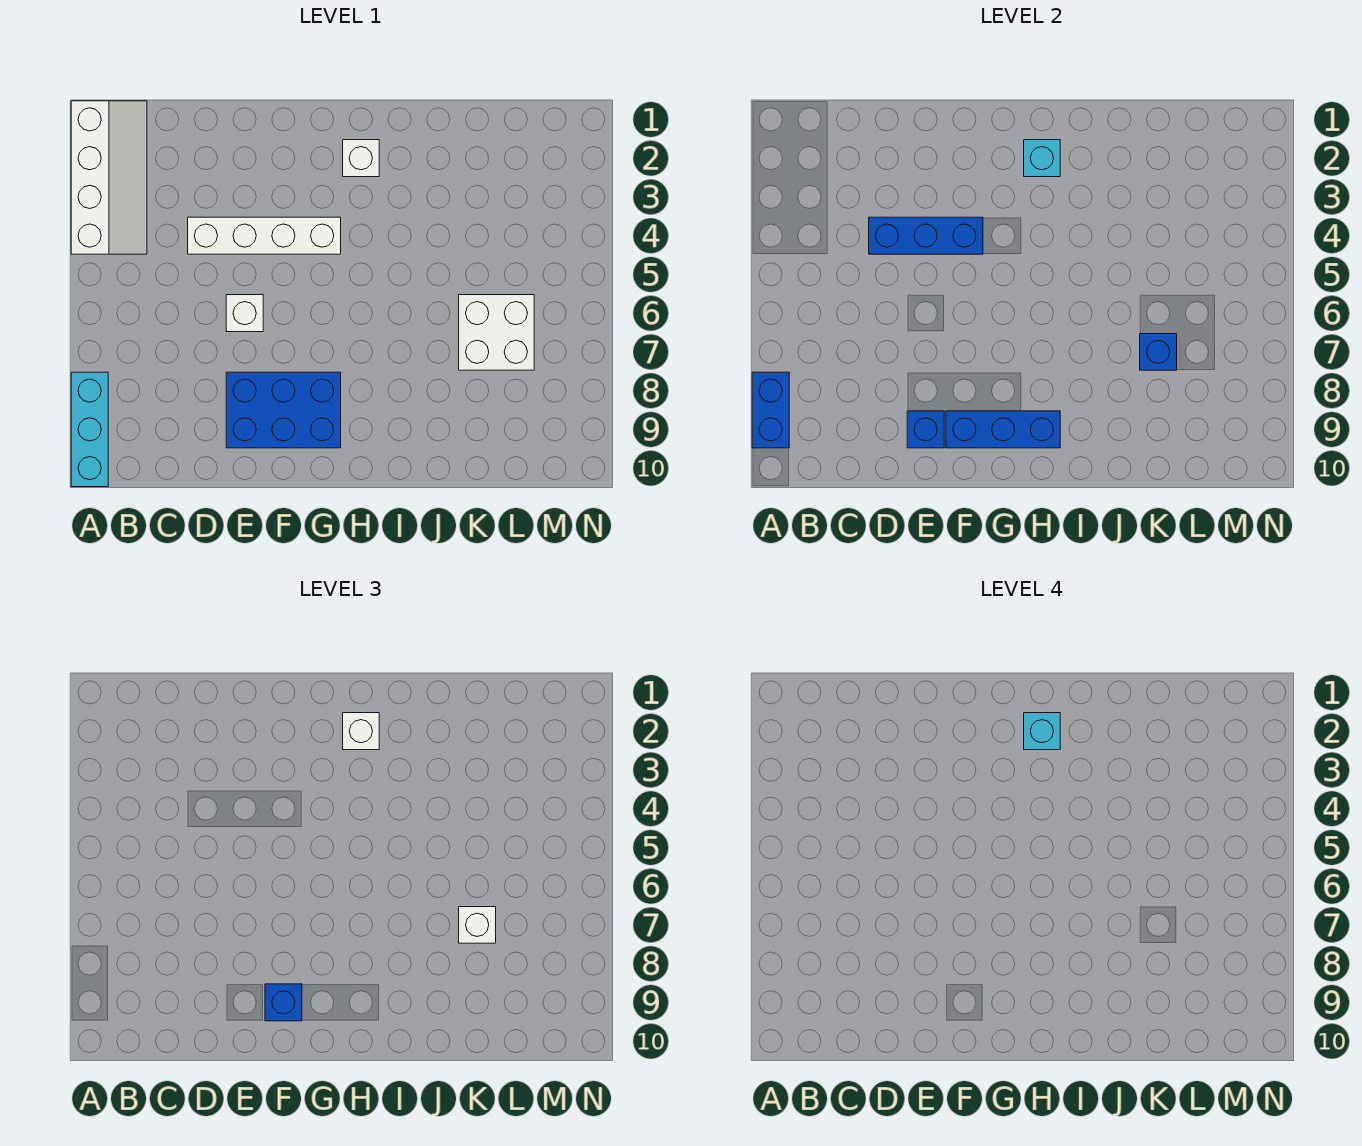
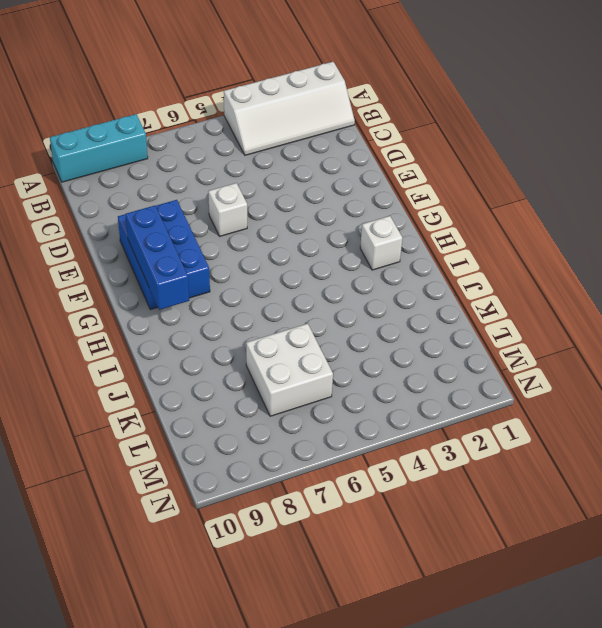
none -> white 1x4 brick [188,217,341,254]
none -> blue 1x2 brick [752,372,789,448]
none -> blue 1x3 brick [869,217,983,254]

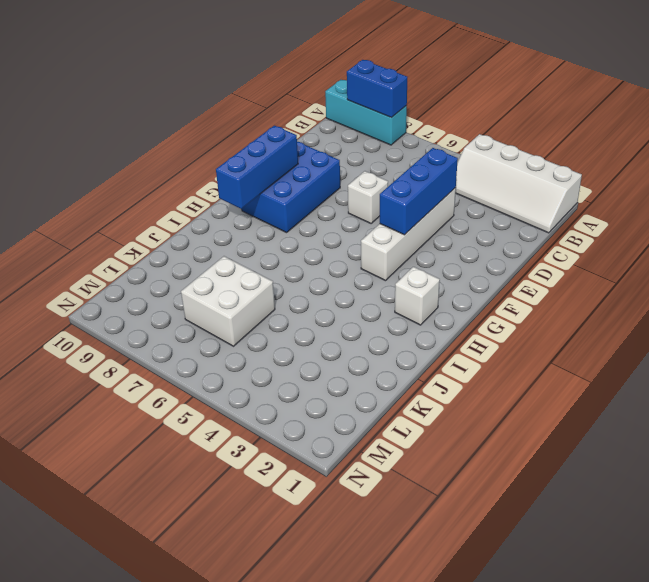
none -> blue 1x1 brick [907,411,944,448]
none -> cyan 1x1 brick [1024,140,1060,177]
none -> blue 1x1 brick [1140,334,1177,370]

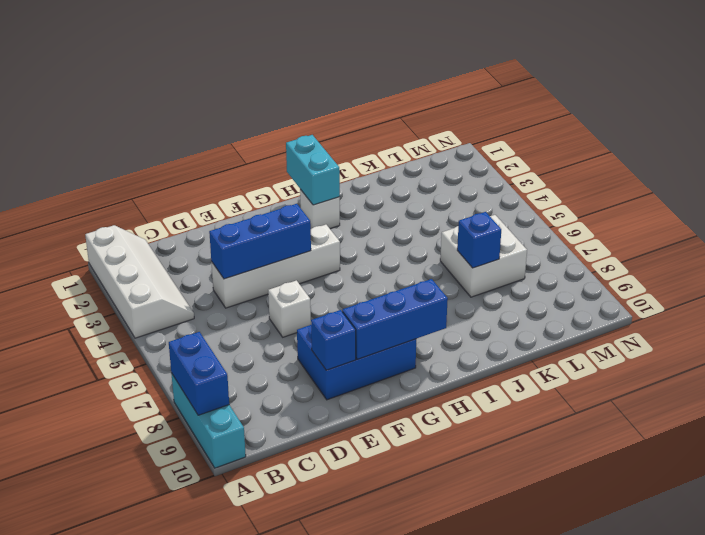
cyan 1x2 brick [286,135,340,205] -> cyan 1x1 brick [1024,140,1060,177]
none -> blue 1x1 brick [265,984,302,1021]
none -> white 1x1 brick [343,713,379,750]
none -> white 1x1 brick [459,907,496,943]

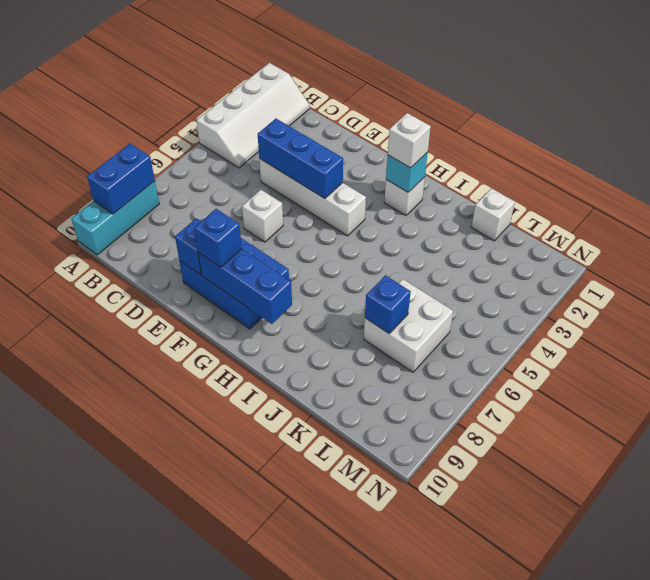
white 1x1 brick [471,188,515,241] -> white 1x1 brick moved to [459,907,496,943]
none -> cyan 1x1 brick [1024,713,1060,750]

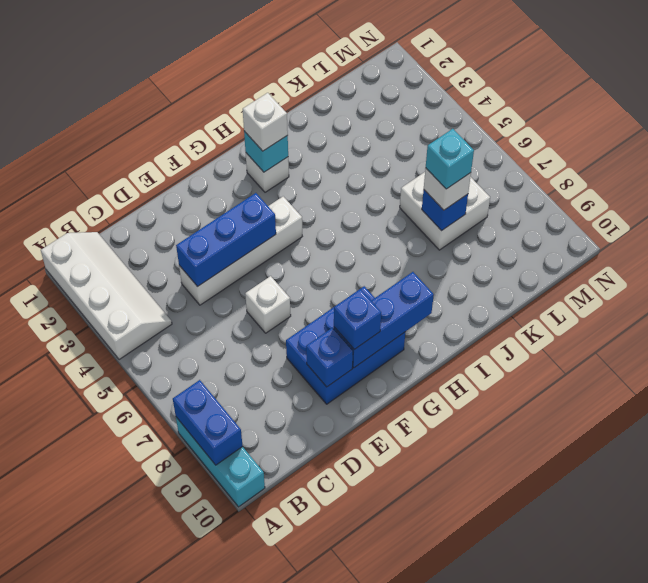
cyan 1x1 brick [426,129,474,189] -> cyan 1x1 brick moved to [1024,713,1060,750]

